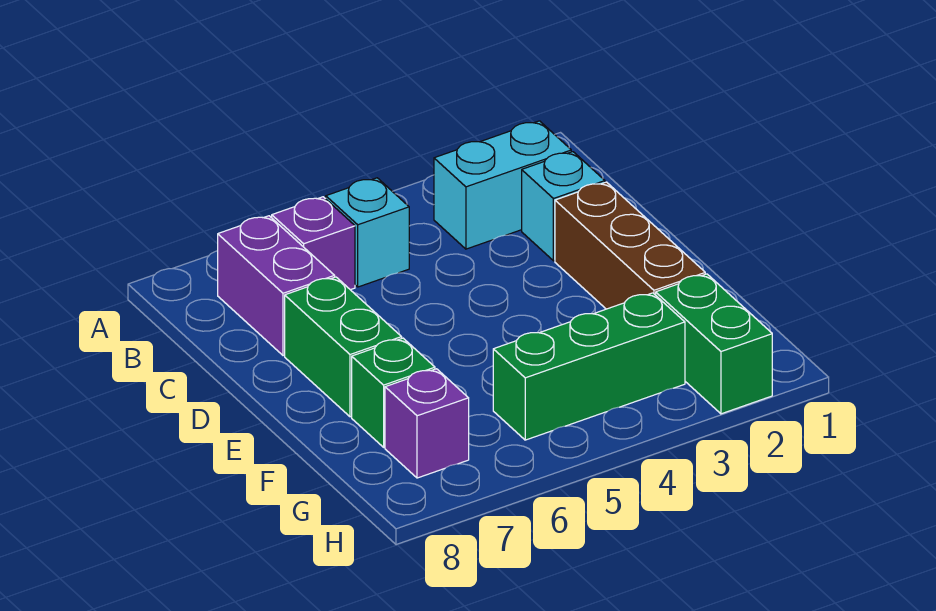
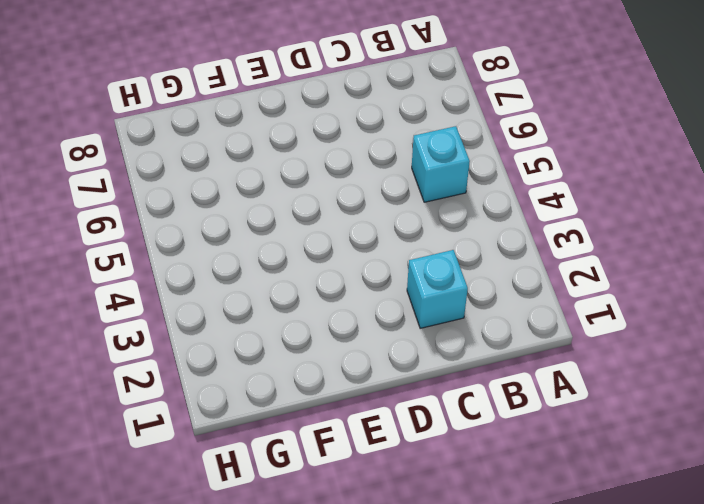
none -> cyan 1x2 brick [434,121,571,249]
none -> purple 1x1 brick [272,197,355,290]

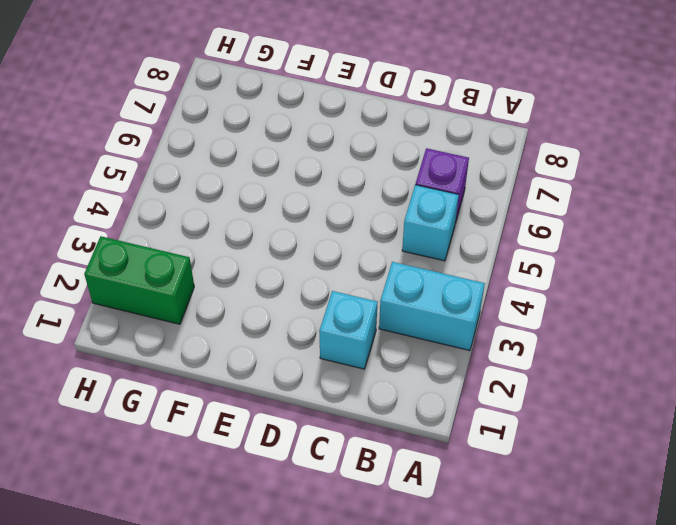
cyan 1x2 brick [379,262,485,351] -> cyan 1x2 brick turned to [434,121,571,249]
none -> purple 1x2 brick [218,216,335,356]
none -> brown 1x3 brick [555,182,705,309]

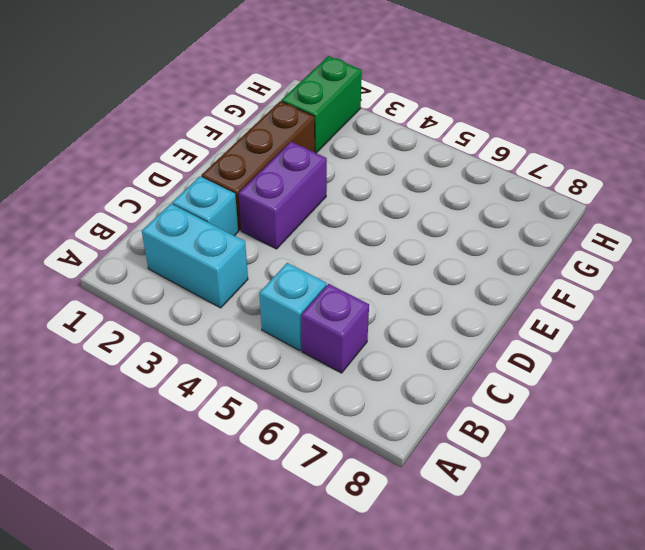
purple 1x2 brick [238,142,327,249] -> purple 1x2 brick moved to [218,216,335,356]
none -> green 1x2 brick [285,277,402,417]
none -> green 1x1 brick [352,338,435,447]

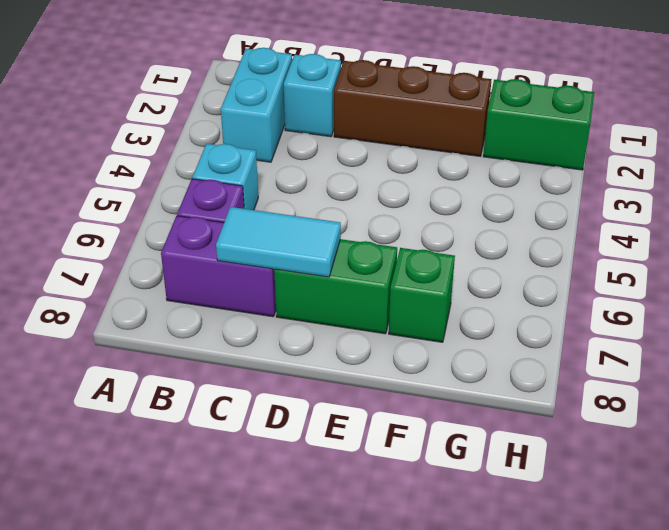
cyan 1x2 tile [216,207,341,277] -> none
none -> green 1x3 brick [493,293,685,440]
none -> purple 1x1 brick [385,369,469,478]

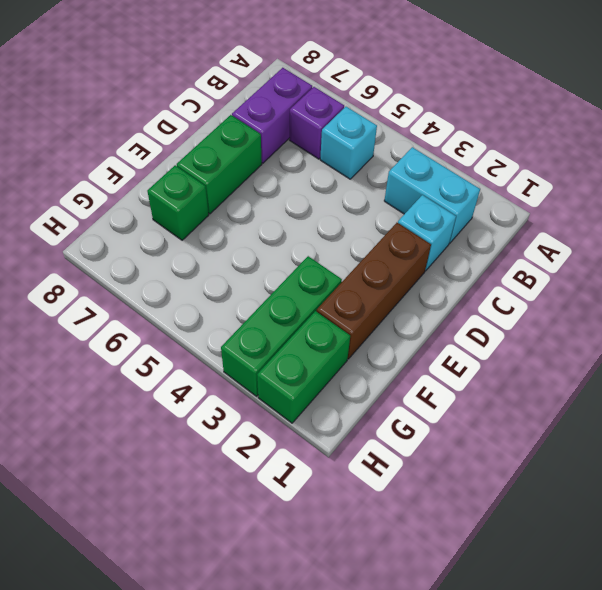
green 1x3 brick [221,256,342,396] -> green 1x3 brick turned to [493,293,685,440]
none -> purple 1x1 brick [385,369,469,478]

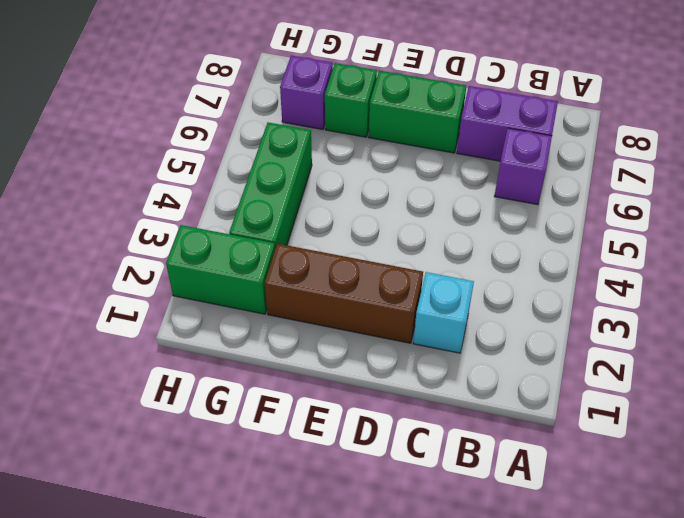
none -> cyan 1x2 brick [434,121,571,249]
none -> cyan 1x1 brick [326,178,409,287]

